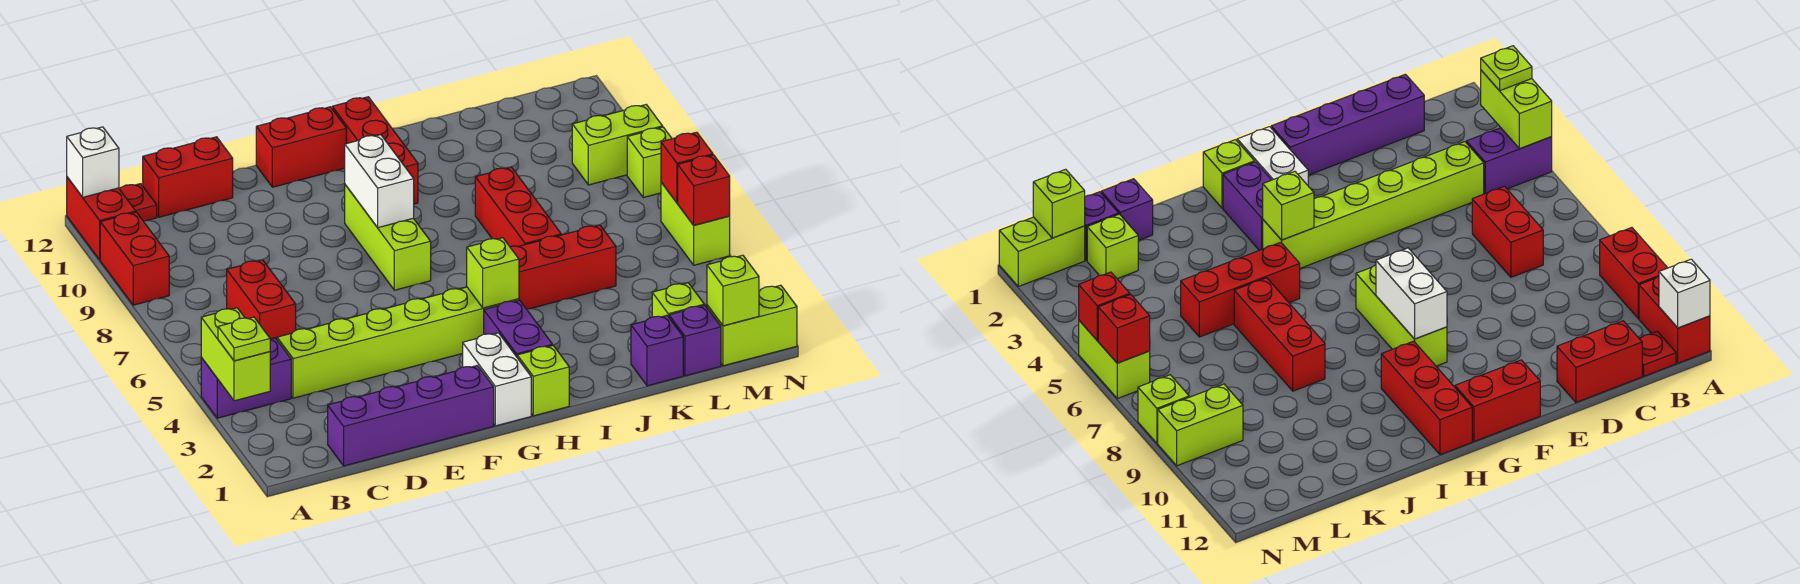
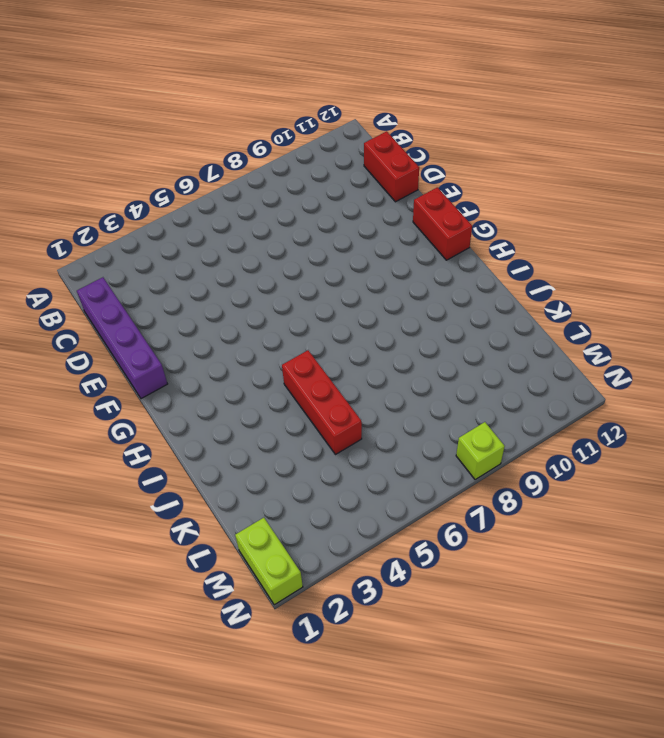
none -> purple 1x2 brick [201,338,291,418]
none -> red 1x2 brick [100,212,169,305]
none -> red 1x2 brick [67,177,136,260]
none -> red 1x1 plate [120,184,157,221]

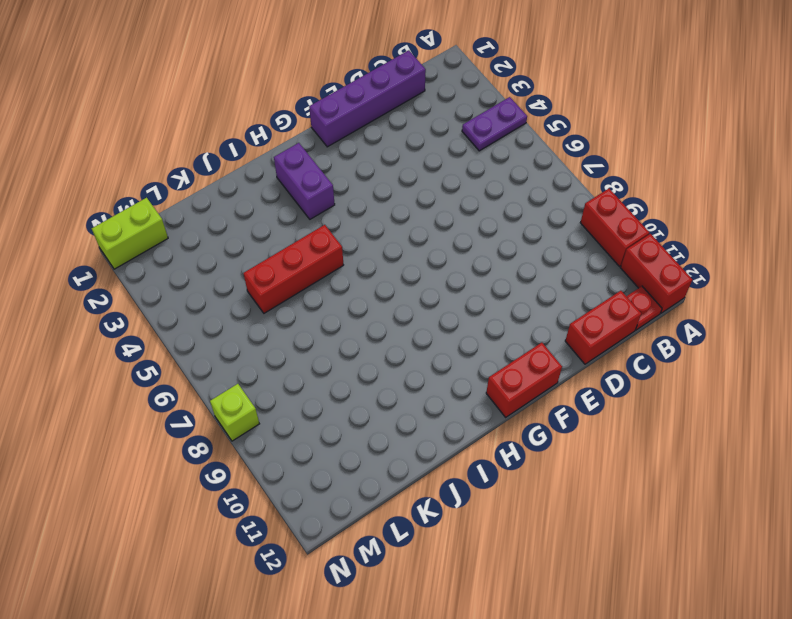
purple 1x2 plate [462,97,527,151] -> purple 1x2 brick [201,338,291,418]
none -> lime 1x6 brick [277,287,519,398]
none -> red 1x2 brick [227,260,296,339]
none -> white 1x2 brick [463,333,531,426]
none -> lime 1x3 brick [345,185,431,290]

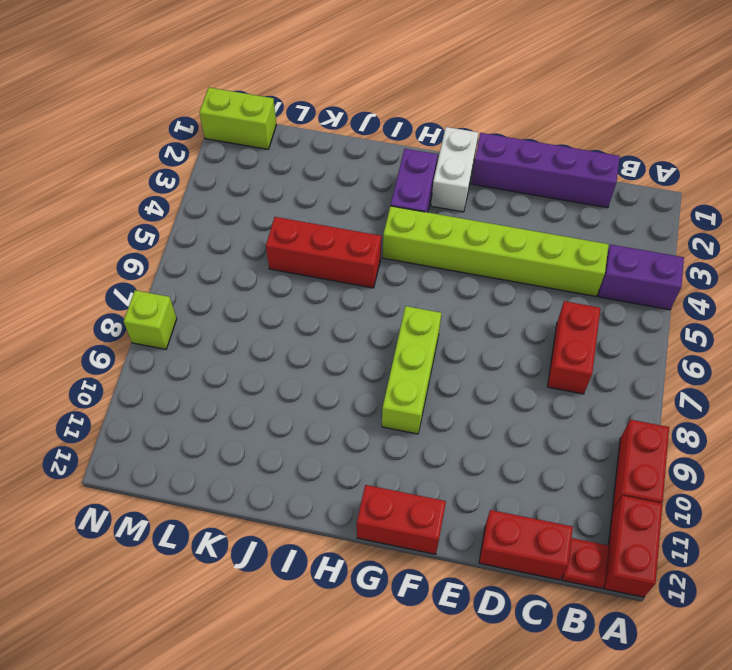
none -> lime 1x1 brick [517,346,569,416]
none -> red 1x3 brick [332,97,418,204]
none -> red 1x3 brick [475,167,561,247]
none -> purple 1x1 brick [631,315,683,386]

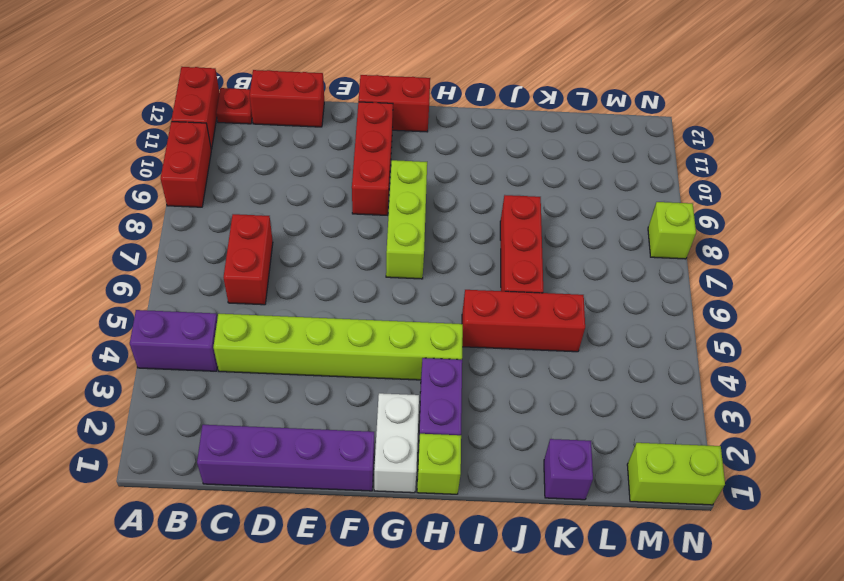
red 1x3 brick [352,102,393,215] -> red 1x3 brick moved to [332,97,418,204]
none -> purple 1x1 brick [669,305,721,376]
none -> lime 1x1 brick [652,283,704,317]
none -> lime 1x2 brick [572,105,663,185]
none -> lime 1x2 brick [661,182,730,265]

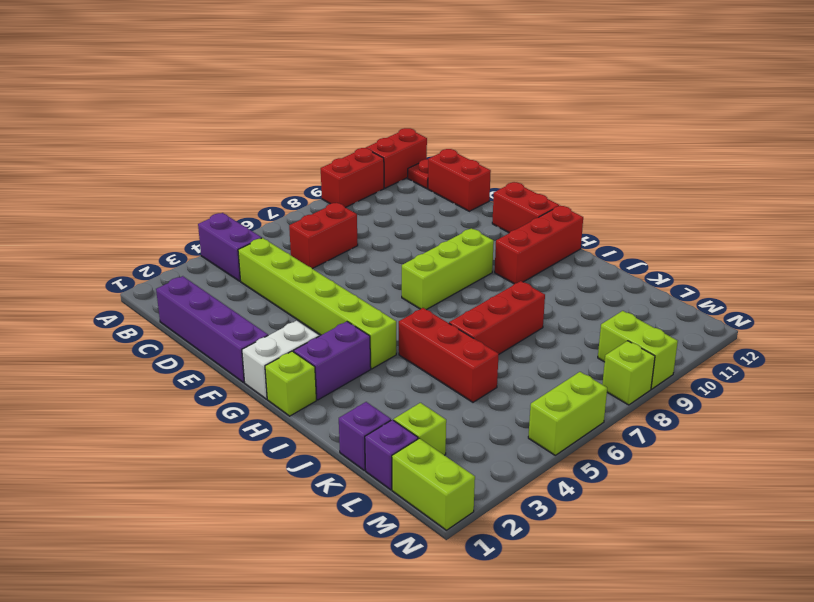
none -> lime 1x2 brick [201,308,270,401]
none -> white 1x1 brick [67,127,119,197]
none -> white 1x2 brick [345,135,414,228]
none -> lime 1x1 brick [467,238,519,308]

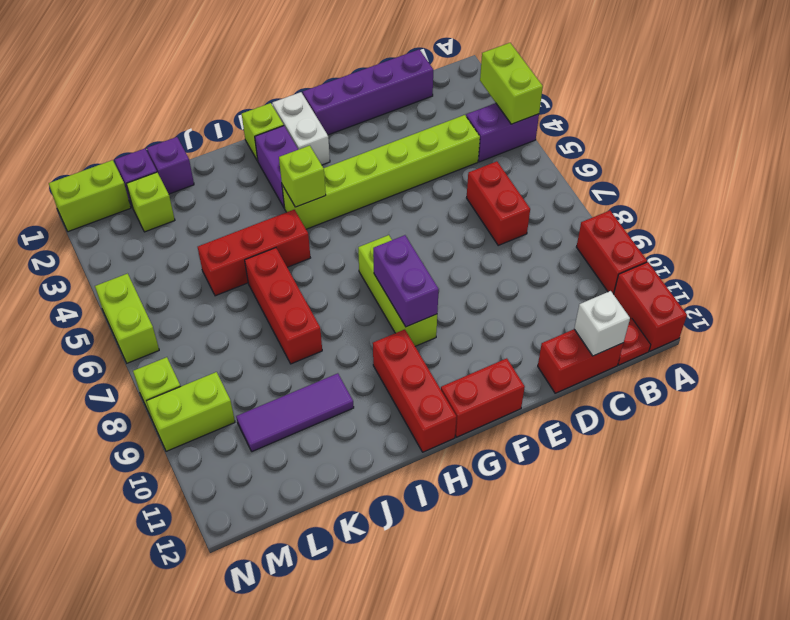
white 1x1 brick [574,291,630,356] -> white 1x1 brick moved to [67,127,119,197]
purple 1x2 brick [373,235,439,327] -> white 1x2 brick [345,135,414,228]
purple 1x3 tile [236,373,354,452] -> none
none -> lime 1x1 brick [707,255,759,326]
none -> red 1x1 brick [678,155,730,225]
none -> red 1x1 brick [661,132,713,203]
none -> lime 1x1 plate [218,317,270,361]

